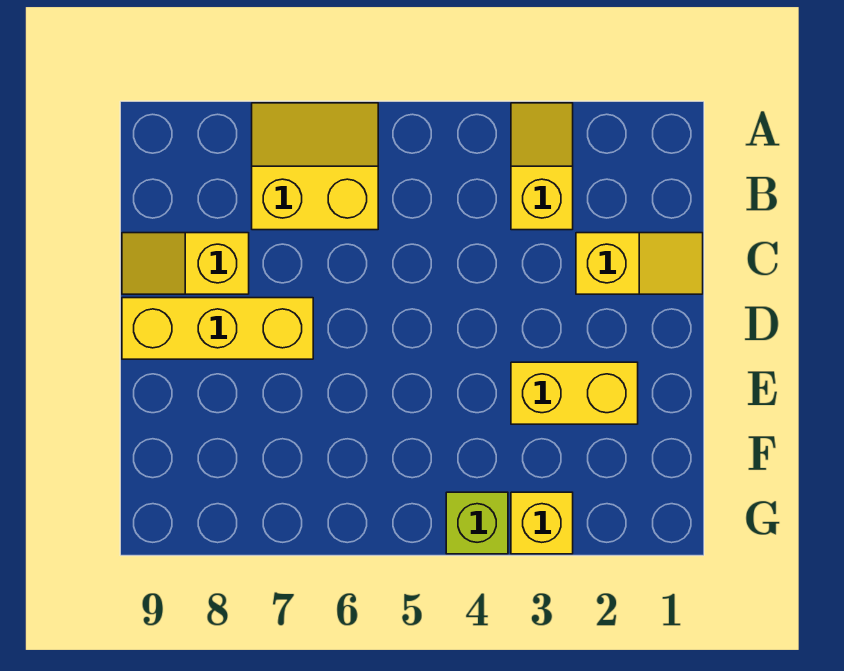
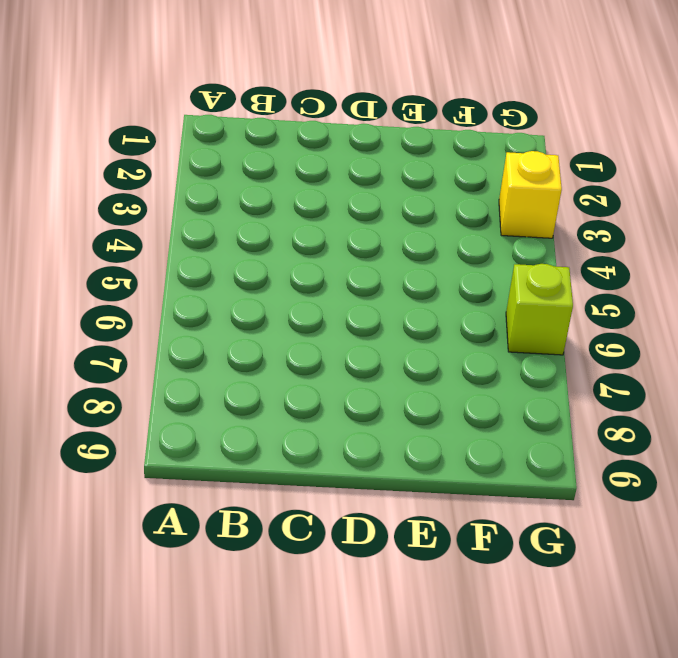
lime 1x1 brick [506,264,573,355] -> lime 1x1 brick moved to [446,492,508,554]
none -> yellow 1x2 slope [511,103,573,230]
none -> yellow 2x2 slope [252,103,378,230]

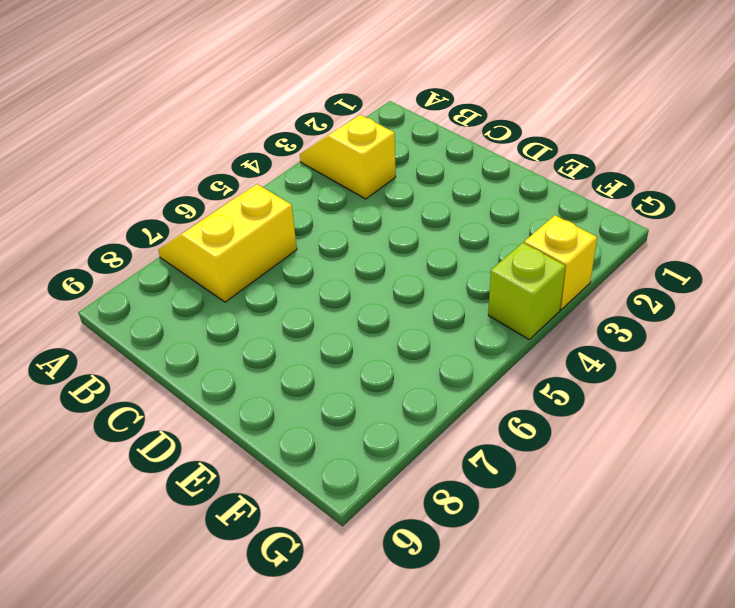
none -> yellow 1x2 slope [576,233,703,294]
none -> yellow 1x2 slope [122,233,249,294]

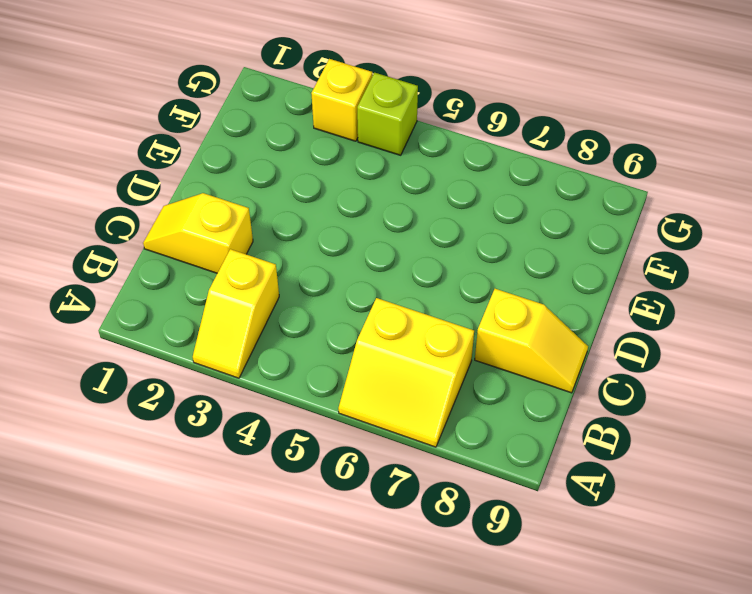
none -> yellow 1x3 brick [122,298,313,359]
none -> yellow 1x2 brick [511,362,638,424]

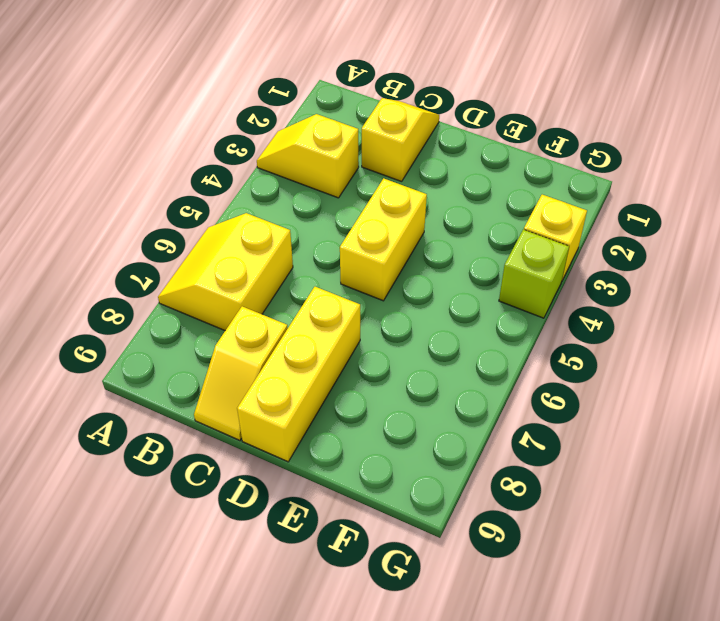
yellow 1x2 brick [340,178,427,301] -> yellow 1x2 brick moved to [511,362,638,424]

